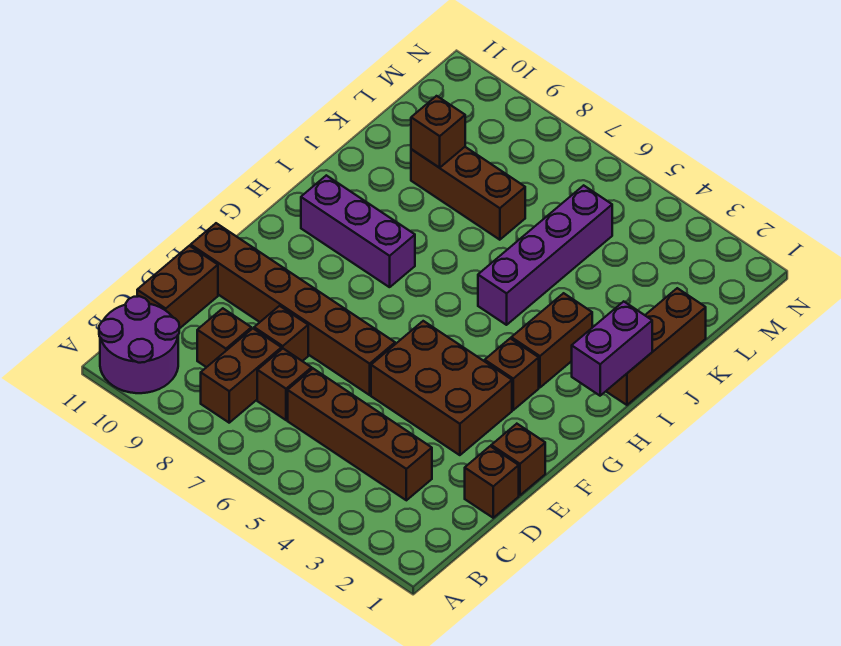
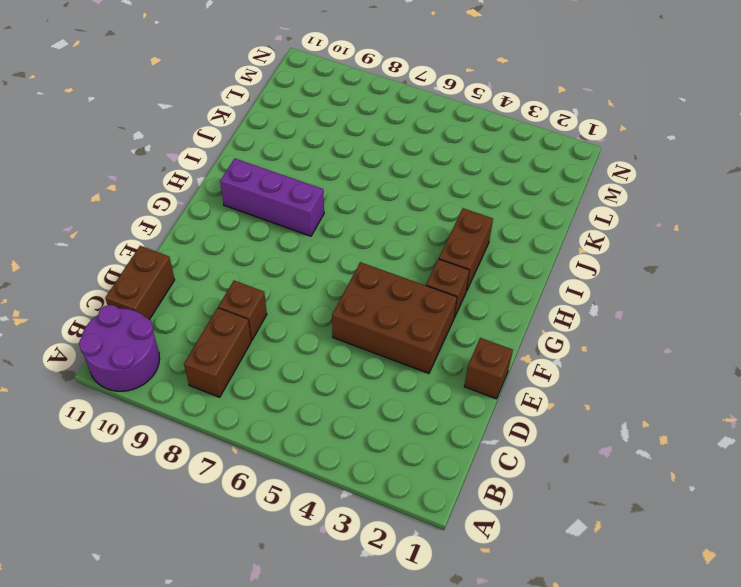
none -> brown 1x4 brick [288,369,432,500]
none -> brown 1x1 brick [257,349,312,420]
none -> brown 1x1 brick [197,308,251,367]

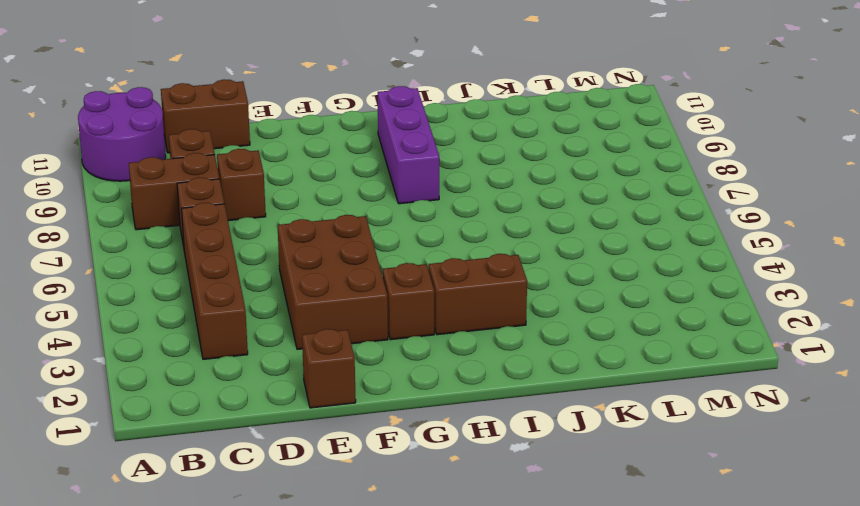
none -> brown 1x1 brick [465,446,519,518]
none -> brown 1x6 brick [191,223,395,395]
none -> brown 1x3 brick [606,288,706,405]

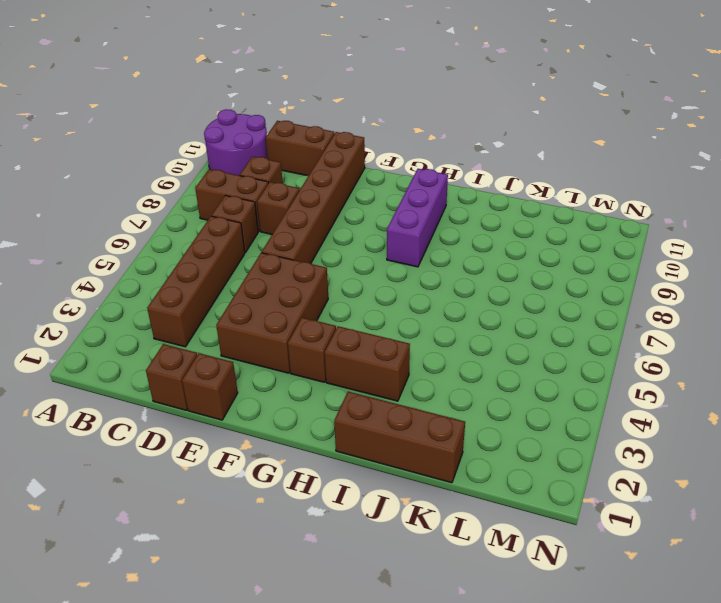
none -> purple 1x4 brick [478,185,612,325]
none -> brown 1x3 brick [411,147,525,240]
none -> purple 1x2 brick [572,301,652,396]

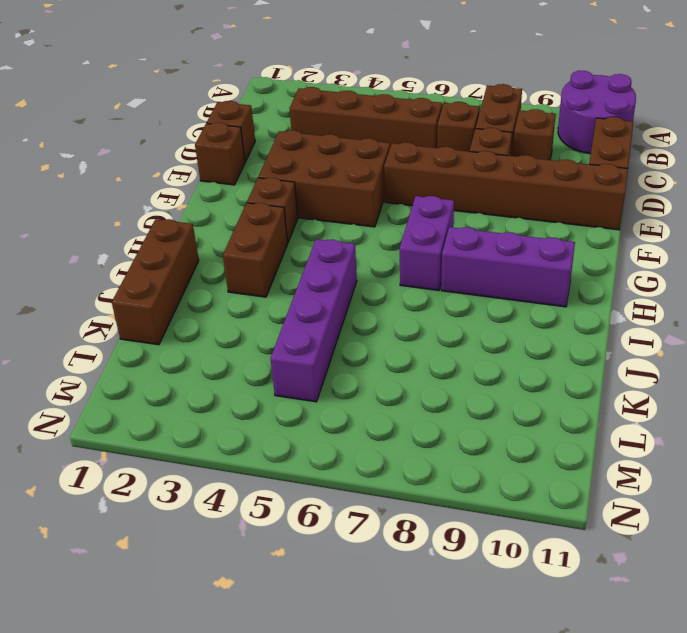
purple 1x2 brick [400,196,454,290] -> purple 1x2 brick moved to [572,301,652,396]
none -> brown 1x3 brick [411,147,525,240]
none -> brown 1x1 brick [411,96,465,168]

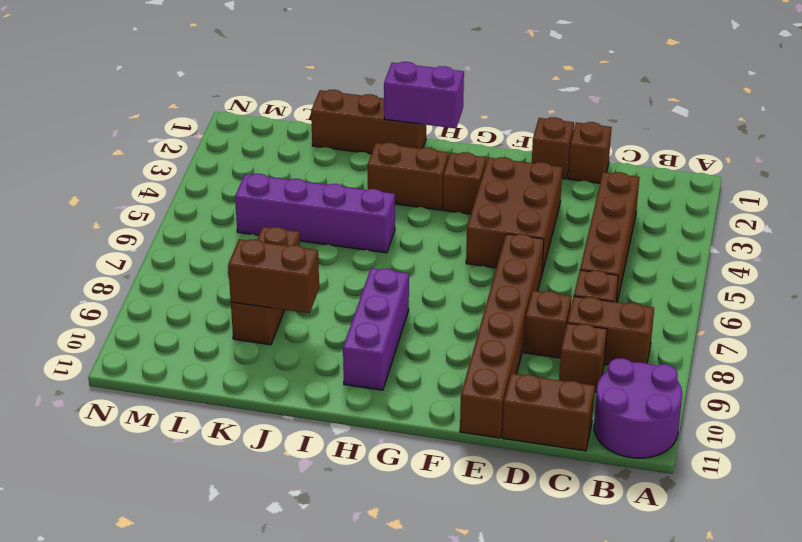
brown 1x2 brick [228,239,319,313] -> brown 1x1 brick [411,96,465,168]

